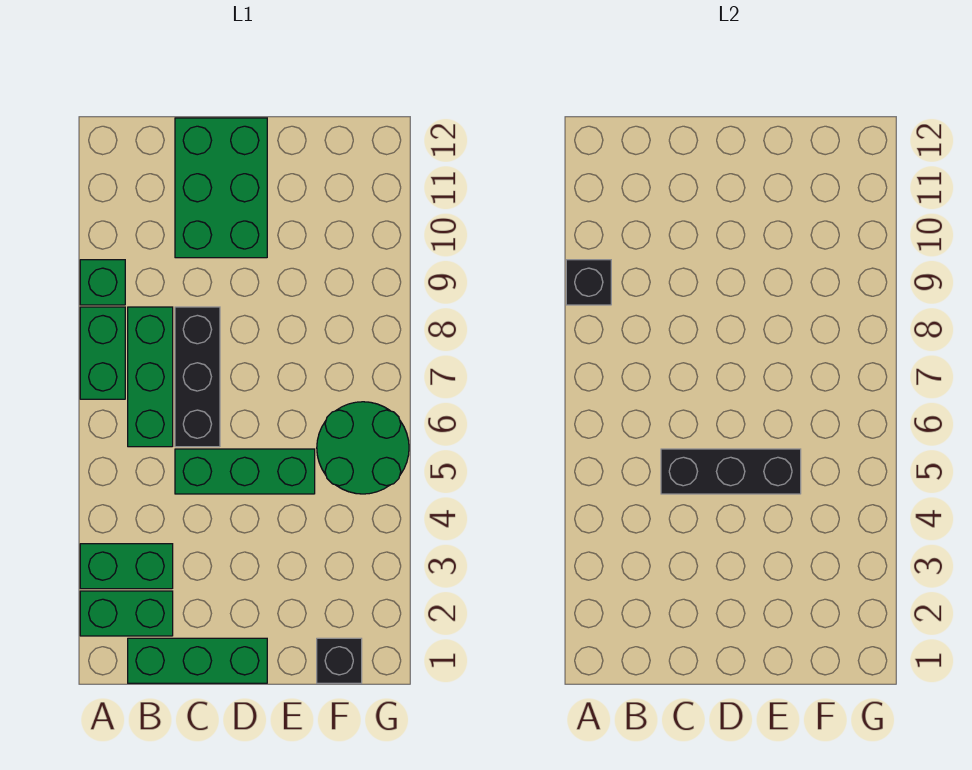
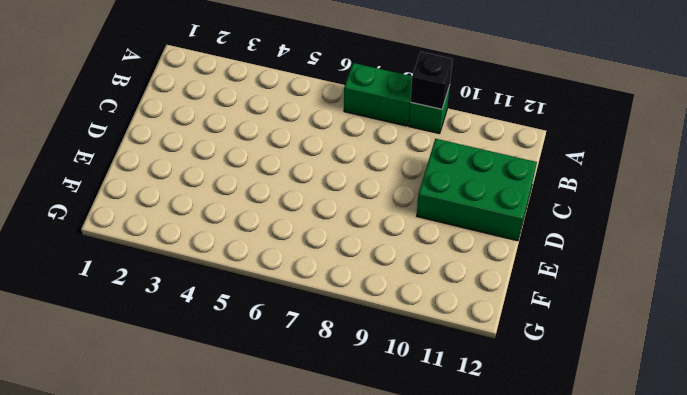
none -> green 1x2 brick [80,591,173,636]
none -> green 1x2 brick [80,544,173,589]
none -> green 1x3 brick [128,638,267,683]

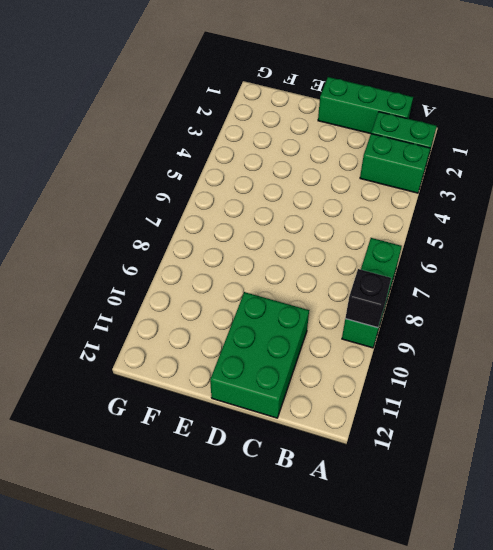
none -> green 1x3 brick [128,307,173,447]
none -> green 1x3 brick [175,449,315,494]
none -> black 1x3 brick [175,307,220,447]

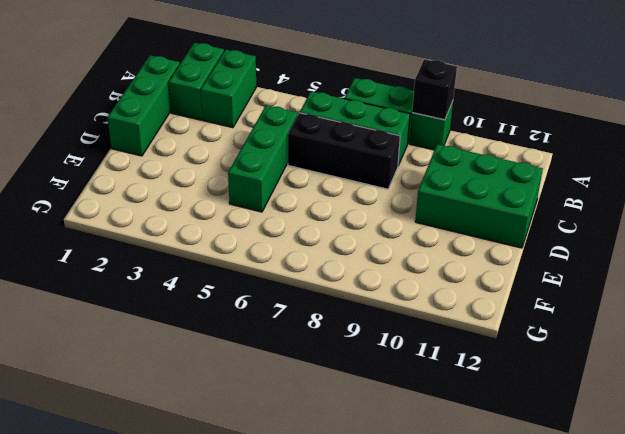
none -> black 1x1 brick [317,638,362,683]
none -> green 2x2 round brick [317,402,409,494]
none -> black 1x3 brick [661,449,801,494]

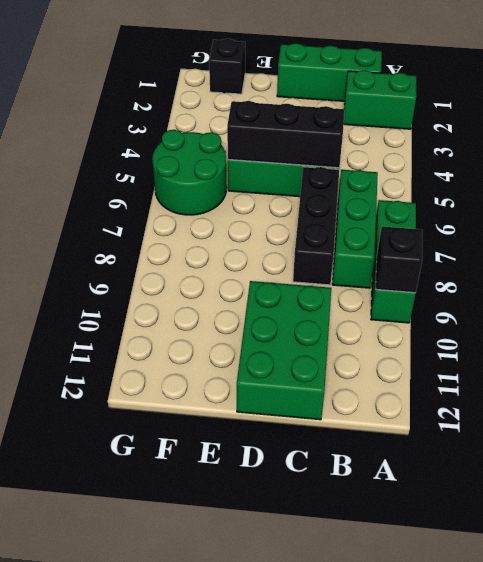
none -> green 1x2 brick [80,544,173,589]

